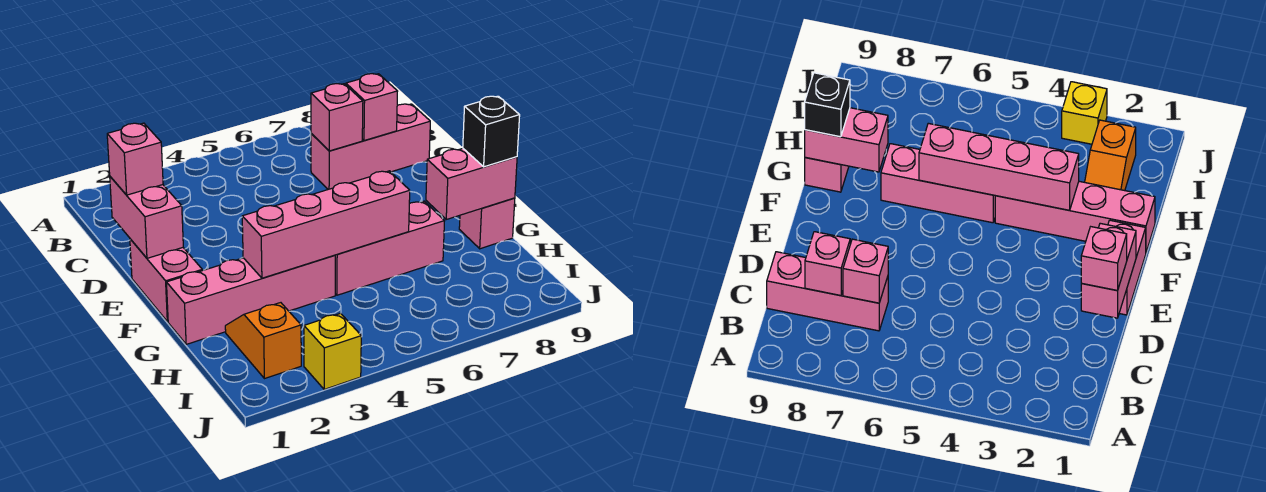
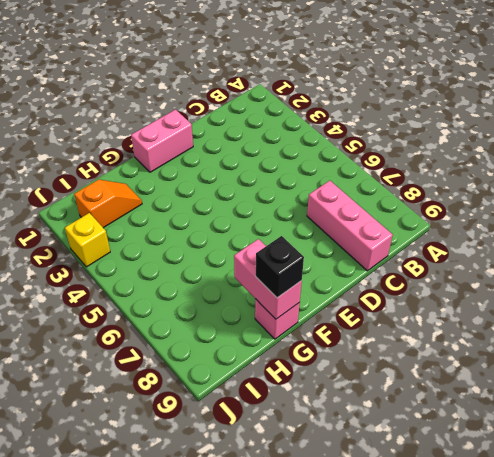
none -> pink 1x4 brick [166,255,335,344]
none -> pink 1x3 brick [335,201,444,295]
none -> pink 1x1 brick [311,84,363,151]

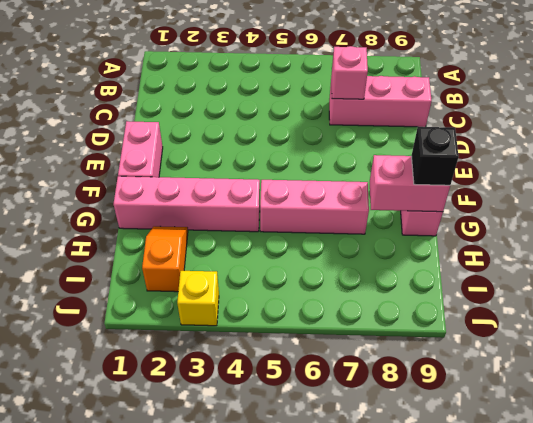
none -> pink 1x1 brick [346,74,398,141]
none -> pink 1x2 brick [110,177,183,258]
none -> pink 1x4 brick [242,171,410,278]

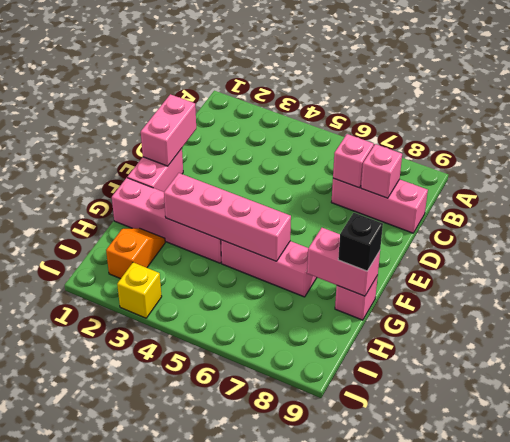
none -> pink 1x1 brick [107,123,163,195]

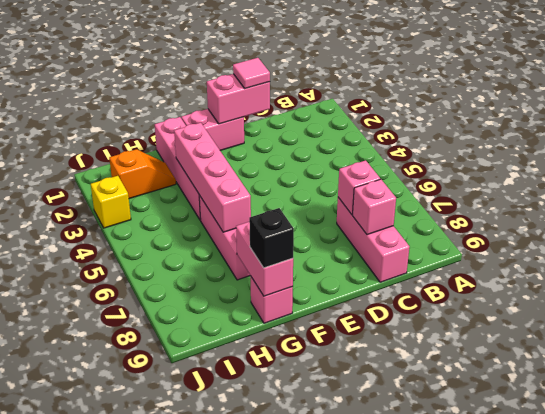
pink 1x1 tile [233,58,270,89] -> pink 1x1 brick [107,123,163,195]

